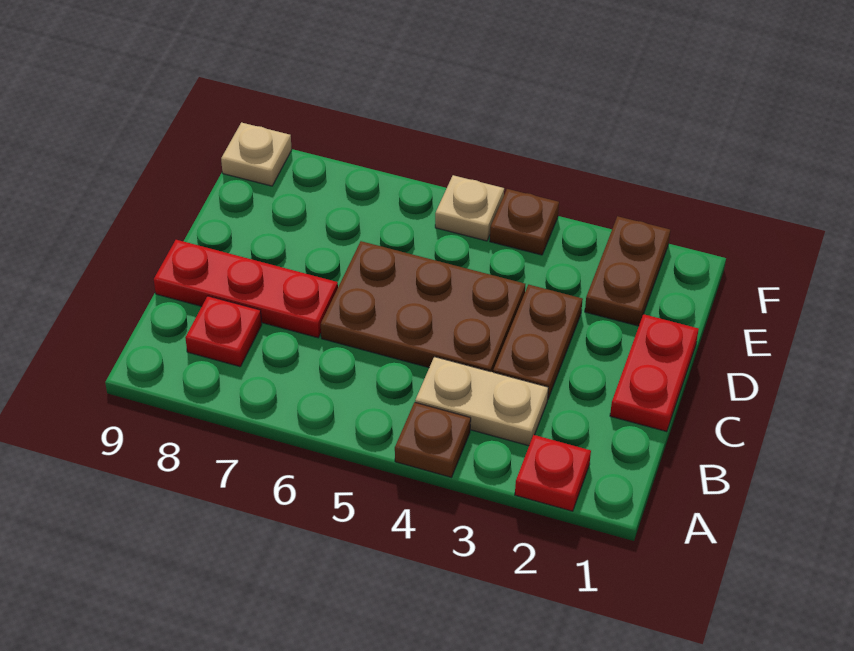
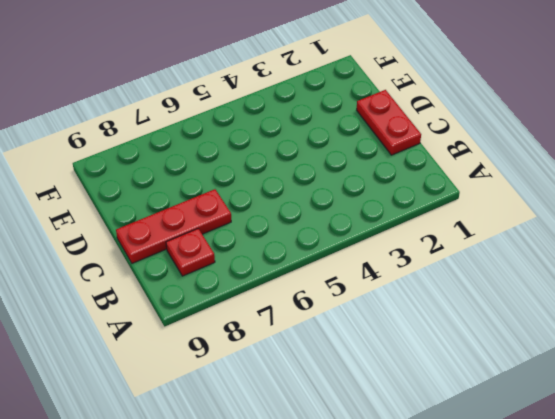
none -> red 1x1 plate [515,435,591,511]
none -> brown 1x1 plate [395,402,471,477]
none -> tan 1x2 plate [415,357,548,446]

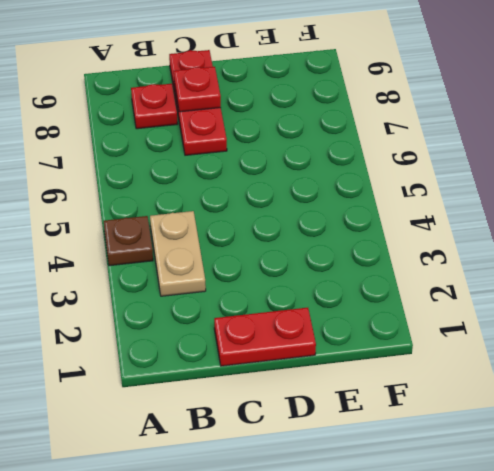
red 1x1 plate [174,67,221,112] -> red 1x1 plate moved to [515,435,591,511]
none -> brown 1x2 plate [493,285,583,398]
none -> brown 2x3 plate [321,241,525,372]
none -> brown 1x2 plate [585,216,670,326]

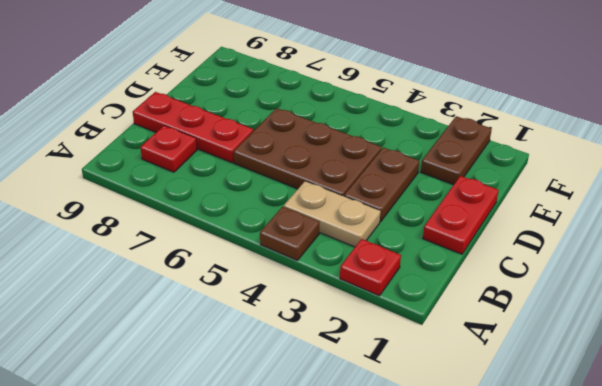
none -> brown 1x1 plate [490,189,559,255]
none -> tan 1x1 plate [435,175,504,241]
none -> tan 1x1 plate [221,122,292,186]

